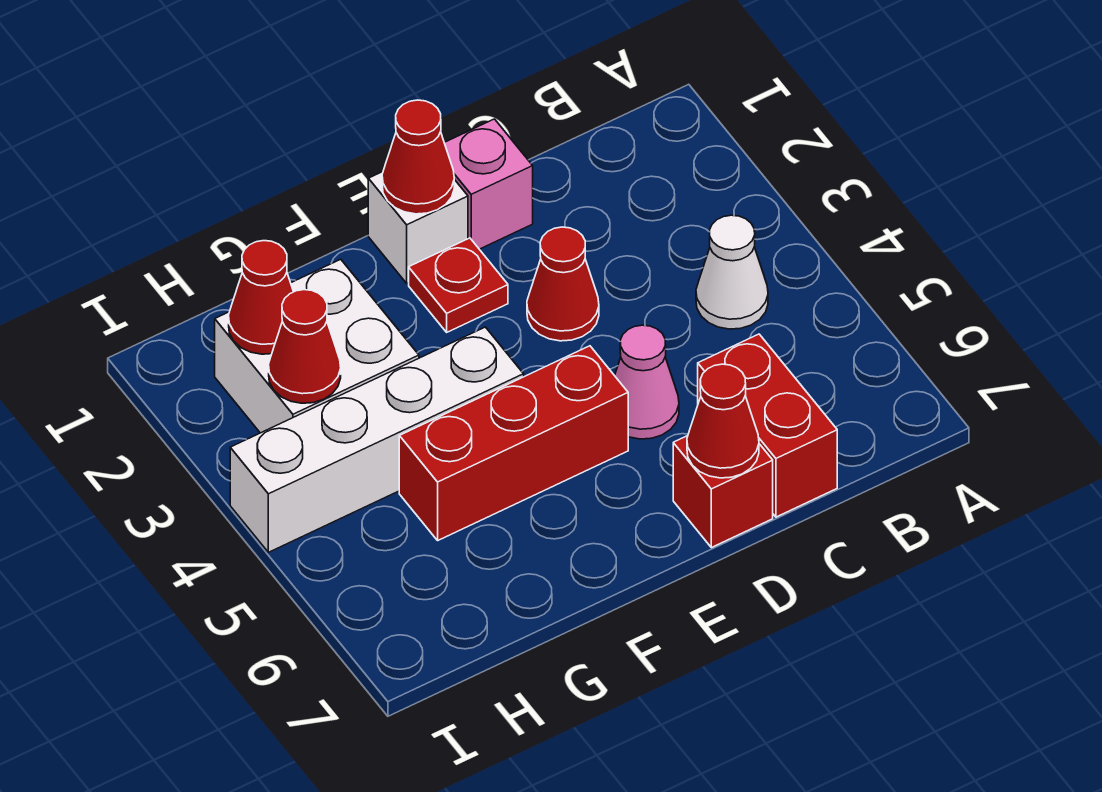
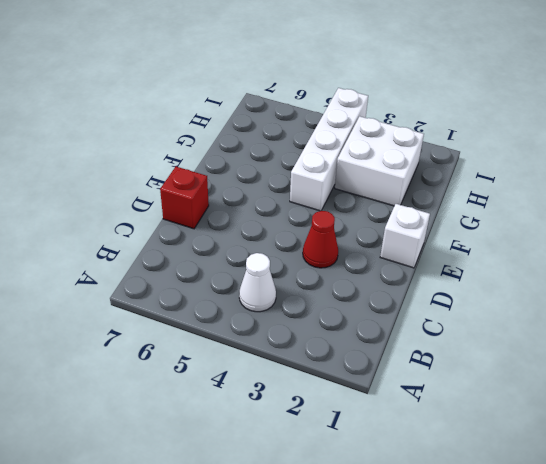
none -> red 1x2 brick [698,334,837,517]
none -> pink 1x1 brick [444,119,533,249]
none -> pink 1x1 cone [615,325,679,439]

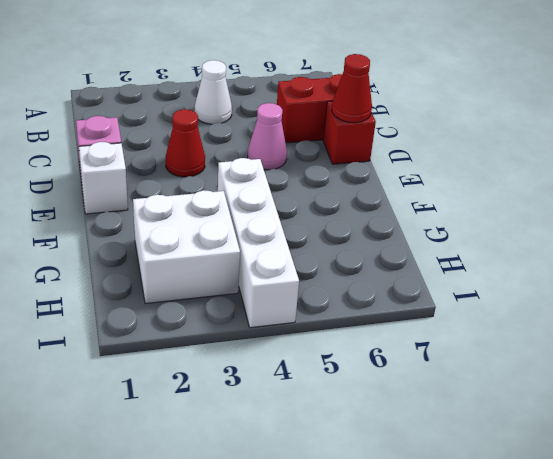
none -> red 1x1 plate [409,238,508,332]
none -> red 1x3 brick [399,346,628,540]
none -> red 1x1 cone [382,100,454,214]

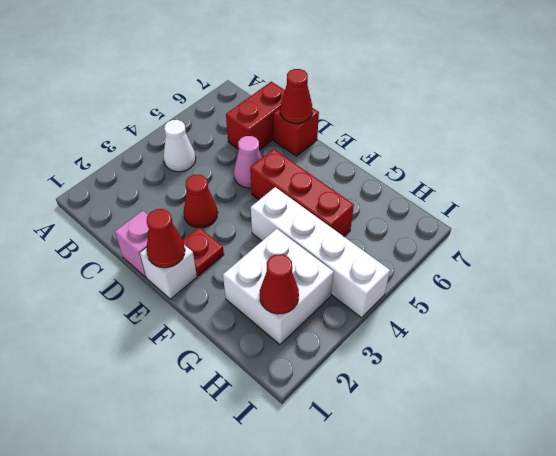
none -> red 1x1 cone [269,290,341,403]

